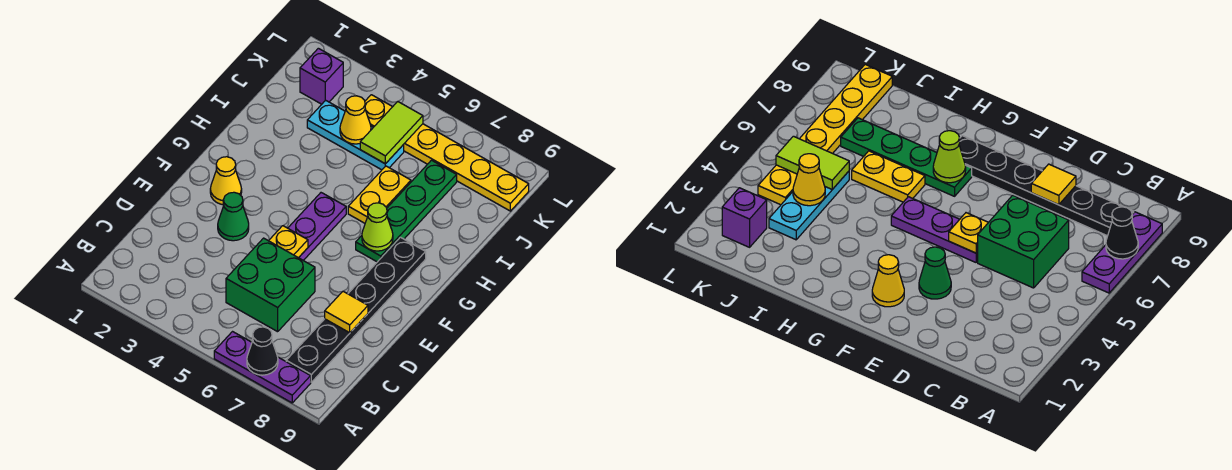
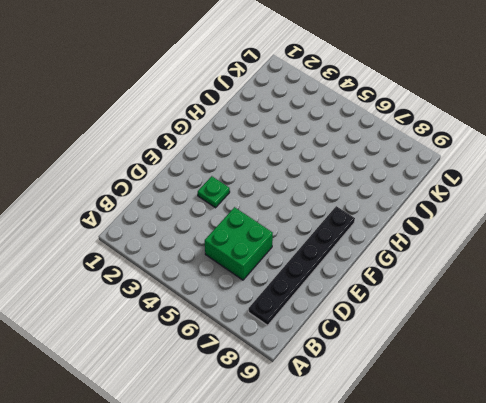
green 1x1 plate [198,176,230,208] -> green 1x1 cone [218,192,249,241]
none -> purple 1x3 plate [214,332,311,403]
none -> purple 1x3 plate [288,193,346,260]
none -> yellow 1x1 cone [210,157,242,205]

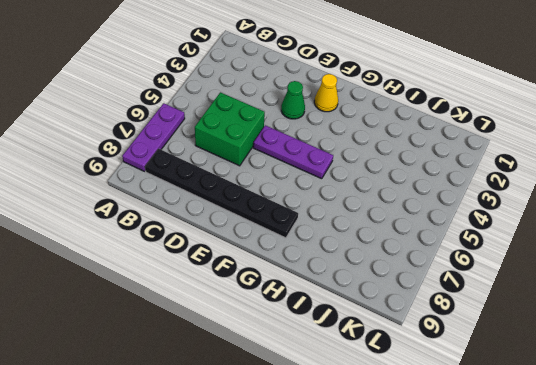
none -> green 1x4 plate [356,160,457,262]
none -> yellow 1x2 plate [348,166,411,223]
none -> cyan 1x3 plate [307,100,404,170]

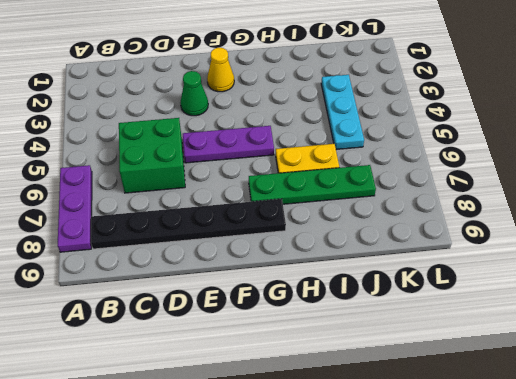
none -> purple 1x1 brick [300,48,343,104]
none -> yellow 1x6 plate [365,95,529,211]
none -> black 1x1 cone [247,327,278,375]

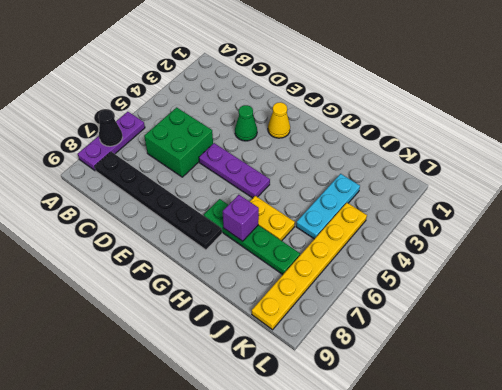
purple 1x1 brick [223,195,259,241] -> purple 1x1 brick moved to [300,48,343,104]
none -> yellow 1x1 tile [325,291,368,333]
none -> yellow 1x1 plate [269,226,308,258]
none -> lime 1x1 cone [362,203,393,251]

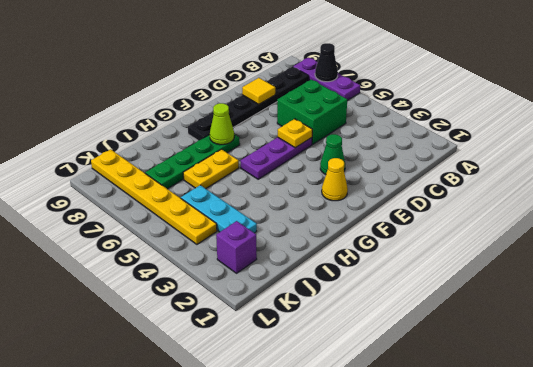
none -> yellow 1x1 cone [340,96,371,144]
none -> lime 1x2 tile [360,102,423,164]

